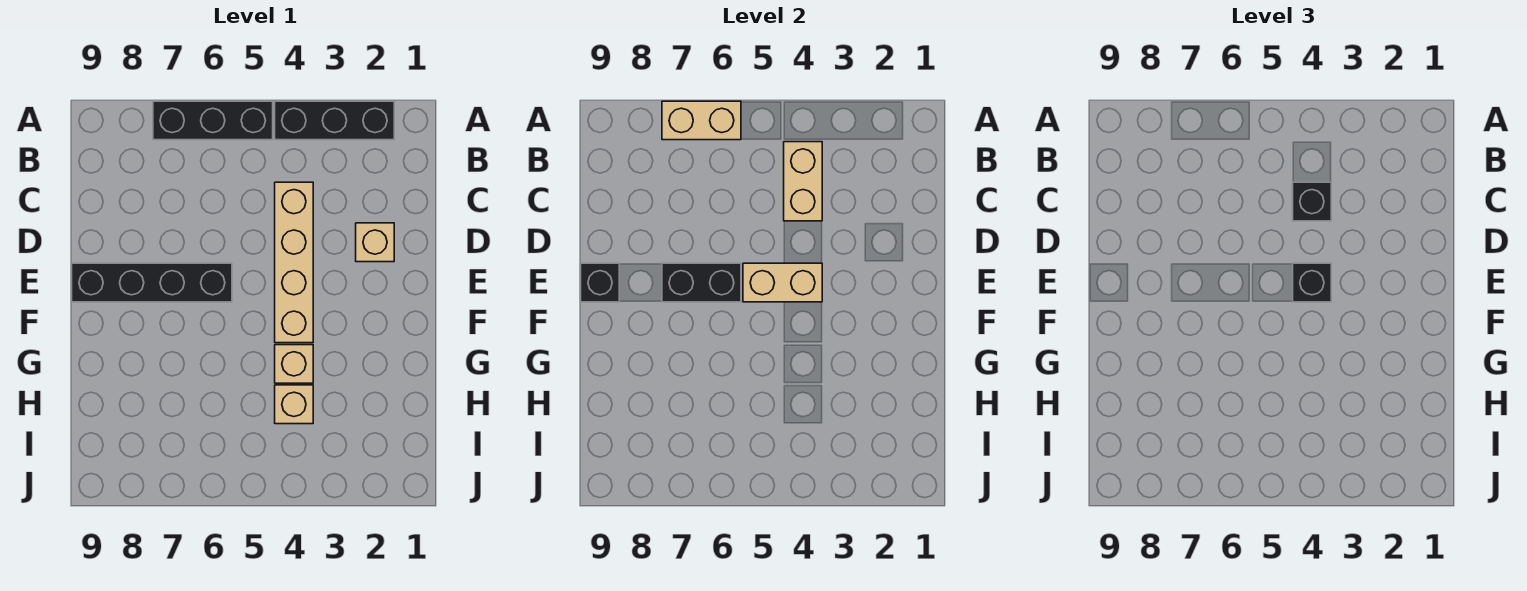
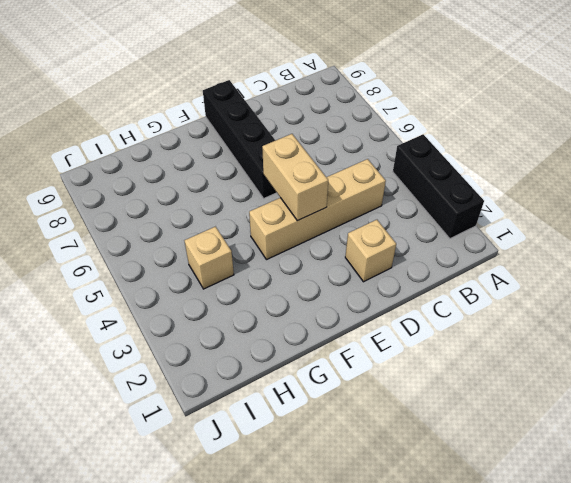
none -> black 1x3 brick [153,101,273,140]
none -> tan 1x1 brick [275,345,313,383]
none -> tan 1x2 brick [662,101,741,140]

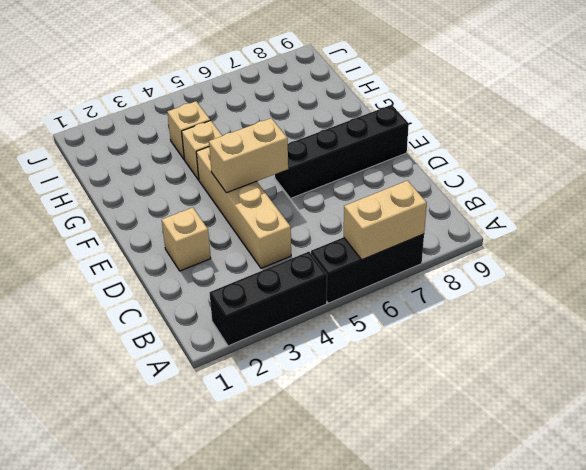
none -> tan 1x2 brick [784,142,822,221]
none -> black 1x2 brick [662,263,741,302]
none -> black 1x1 brick [581,263,619,302]

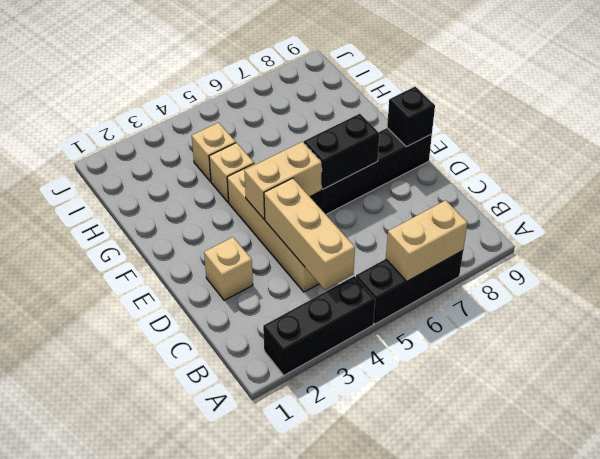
tan 1x3 brick [264,178,355,290] -> tan 1x2 brick [784,142,822,221]
none -> black 1x1 brick [1293,182,1331,221]
none -> black 1x1 brick [1293,263,1331,302]

